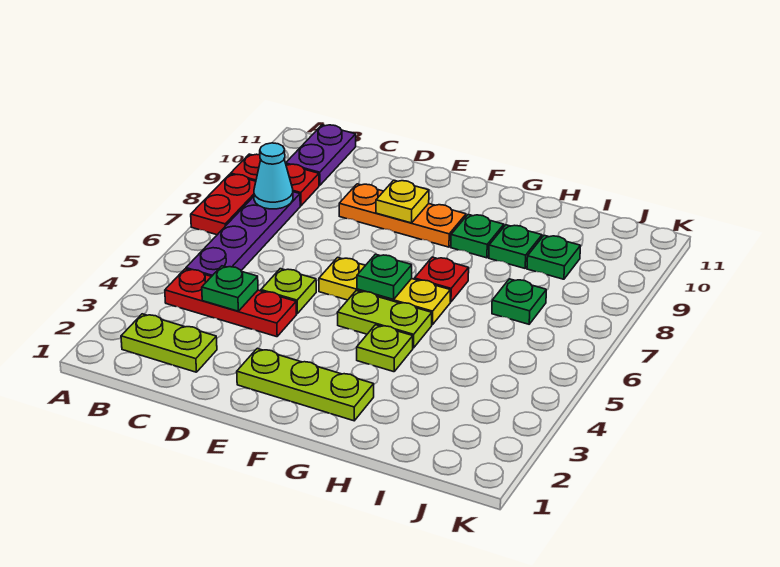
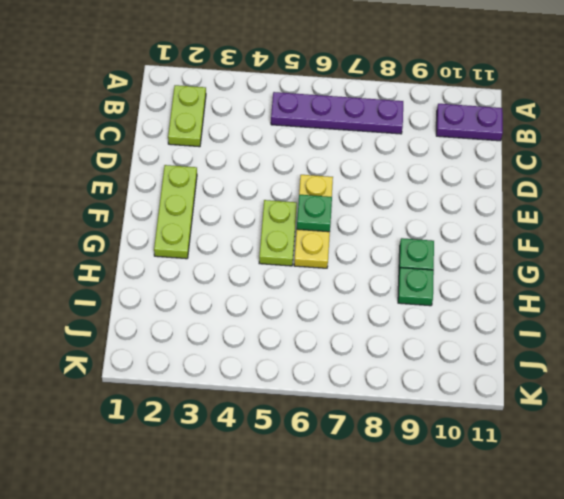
none -> red 1x2 plate [191,174,256,235]
none -> red 1x2 plate [231,154,319,206]
none -> red 1x3 plate [165,269,297,337]

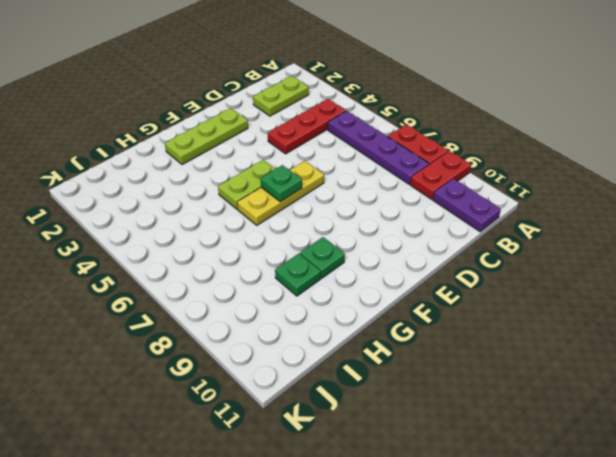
none -> lime 1x1 plate [261,269,316,314]
none -> orange 1x3 plate [339,184,466,247]
none -> lime 1x1 plate [357,325,413,372]

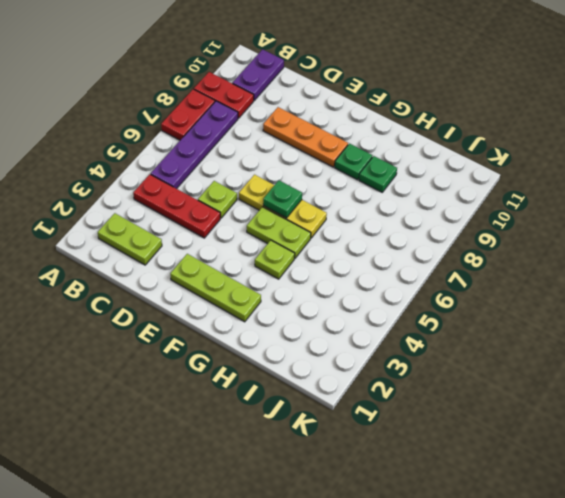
none -> red 1x1 plate [414,257,469,302]
none -> green 1x1 plate [492,279,546,324]
none -> green 1x1 plate [527,235,581,279]

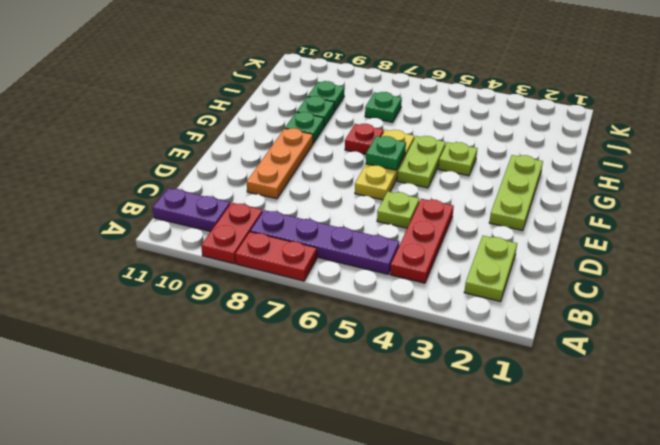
none -> cyan 1x1 cone [254,143,293,209]
none -> green 1x1 plate [202,266,258,311]
none -> yellow 1x1 plate [376,180,429,223]

